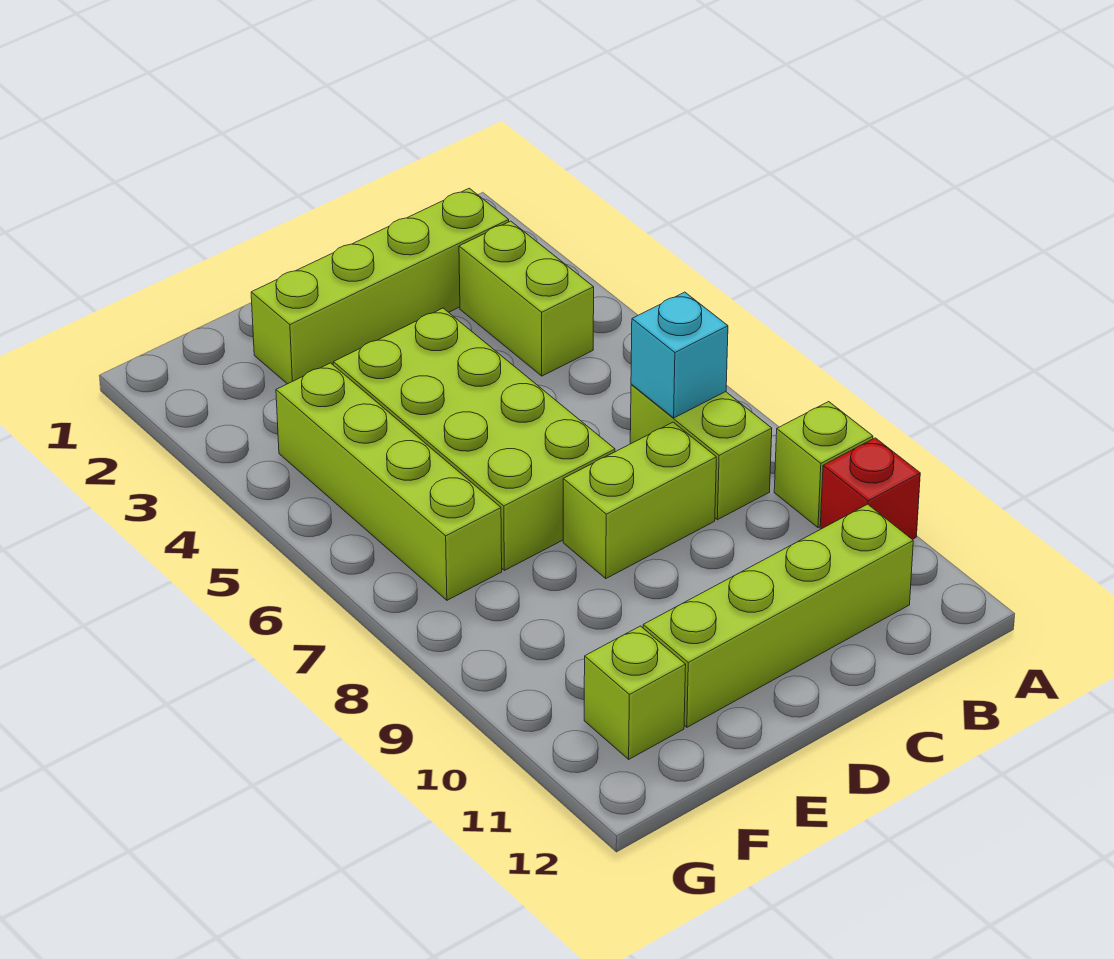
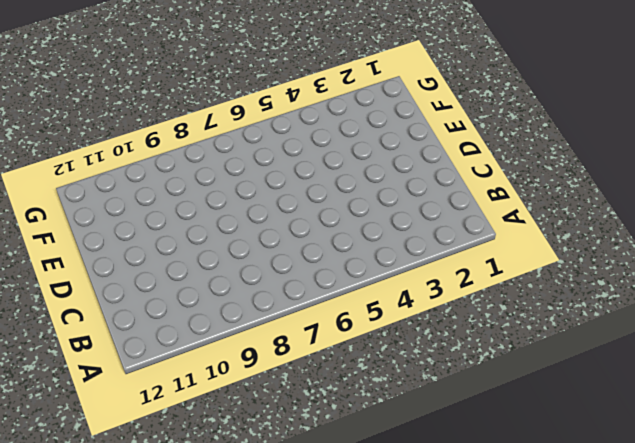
none -> lime 1x1 brick [774,402,873,528]
none -> red 1x1 brick [820,438,920,539]

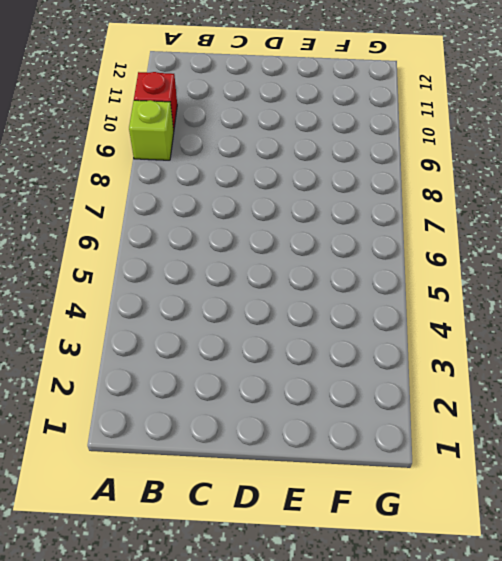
none -> lime 1x4 brick [251,188,509,384]
none -> lime 1x2 brick [459,221,594,376]

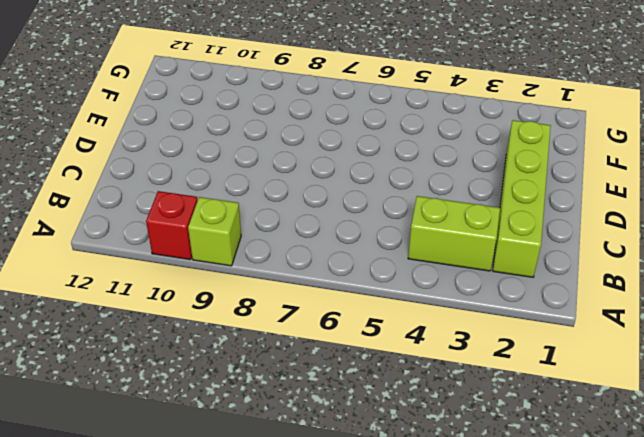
none -> lime 1x2 brick [630,384,772,520]
none -> lime 1x4 brick [643,504,913,727]

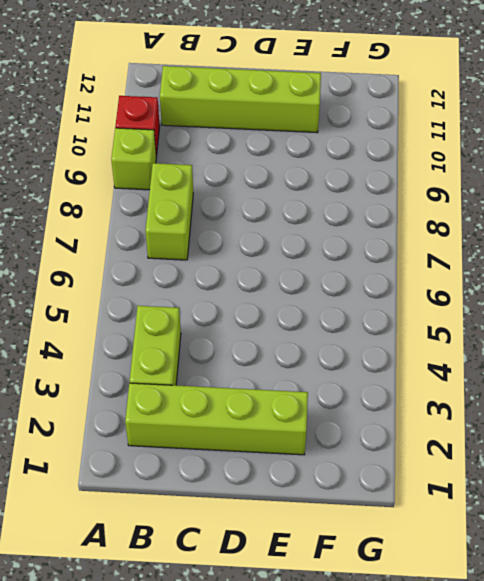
none -> lime 1x2 brick [563,422,716,578]
none -> lime 2x4 brick [333,308,615,570]

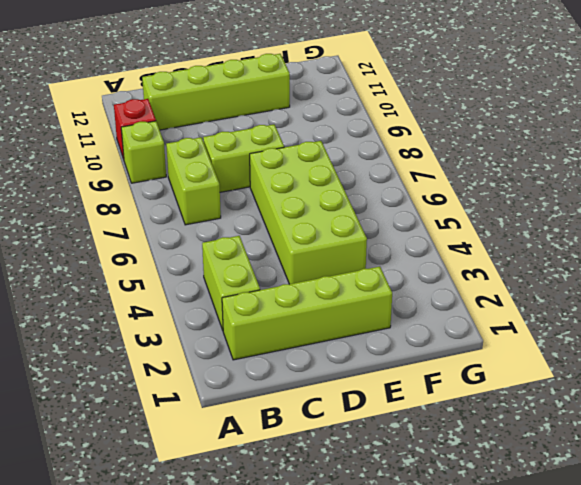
none -> lime 1x4 brick [276,363,502,600]
none -> lime 1x1 brick [584,626,686,759]

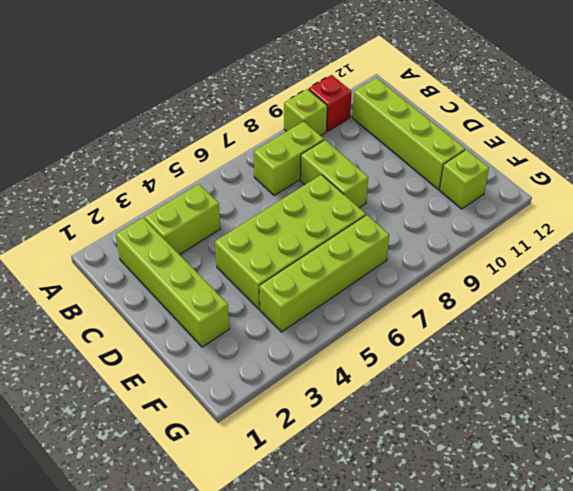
none -> cyan 1x1 brick [631,292,728,418]

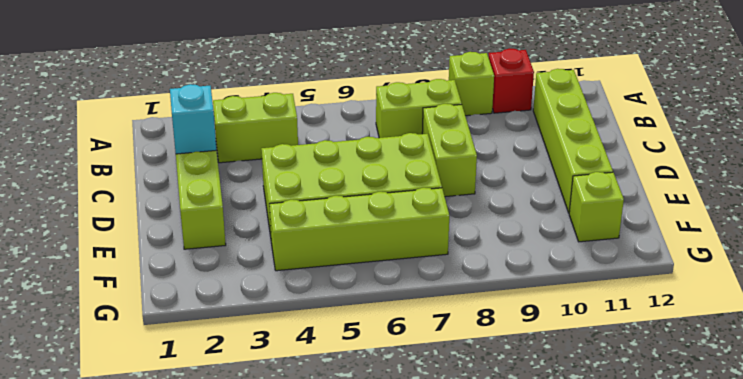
cyan 1x1 brick [170,84,216,154] -> cyan 1x1 brick moved to [631,292,728,418]

